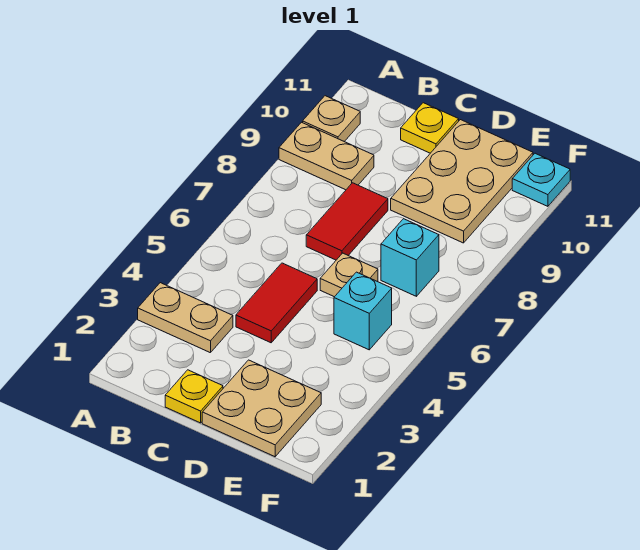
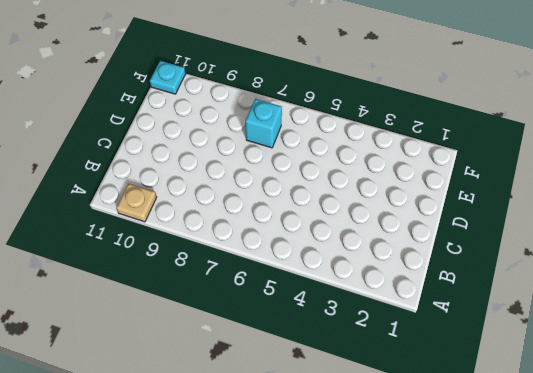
none -> tan 1x2 plate [138,283,233,353]
none -> tan 1x2 plate [279,122,374,190]
none -> yellow 1x1 plate [165,370,223,423]

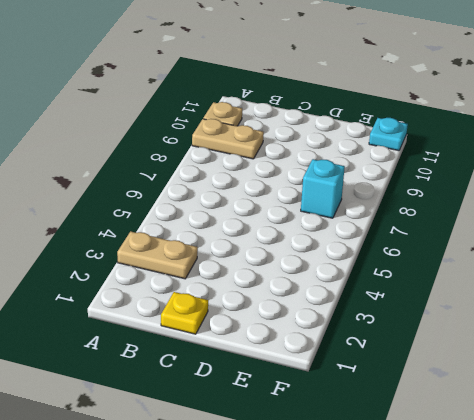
none -> red 1x2 tile [236,263,317,343]
none -> red 1x2 tile [306,183,388,260]
none -> yellow 1x1 plate [401,103,459,153]

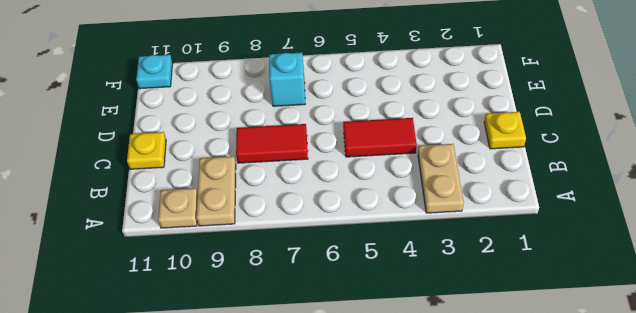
none -> tan 2x2 plate [202,360,321,457]
none -> tan 1x1 plate [320,253,378,297]
none -> tan 2x3 plate [391,120,533,243]

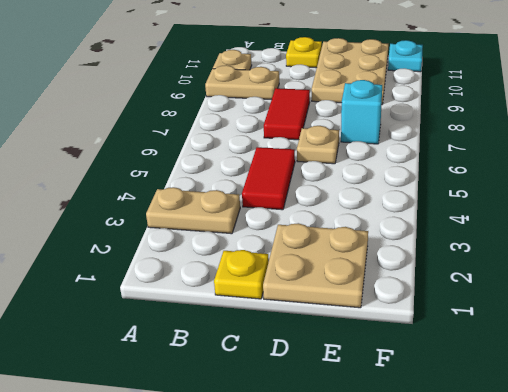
none -> cyan 1x1 brick [334,272,392,350]

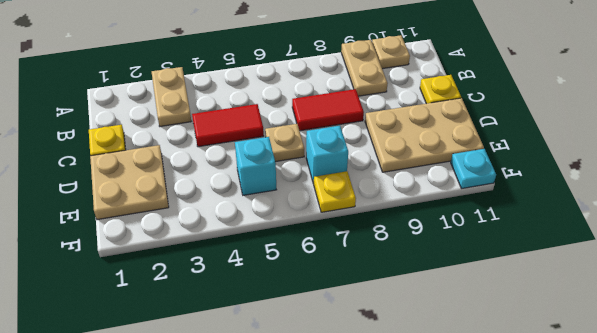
yellow 1x1 plate [314,171,356,212] -> none

